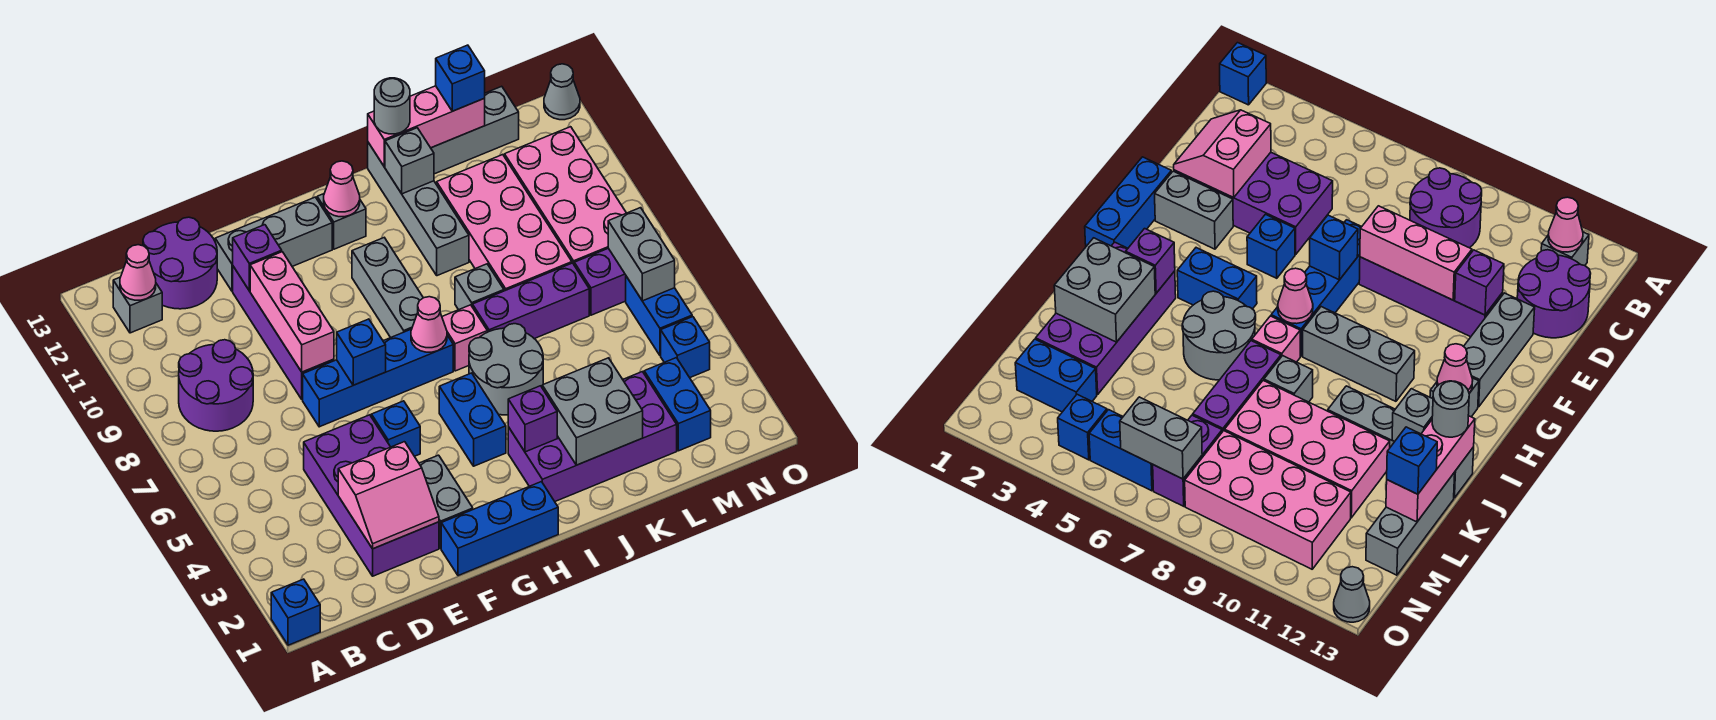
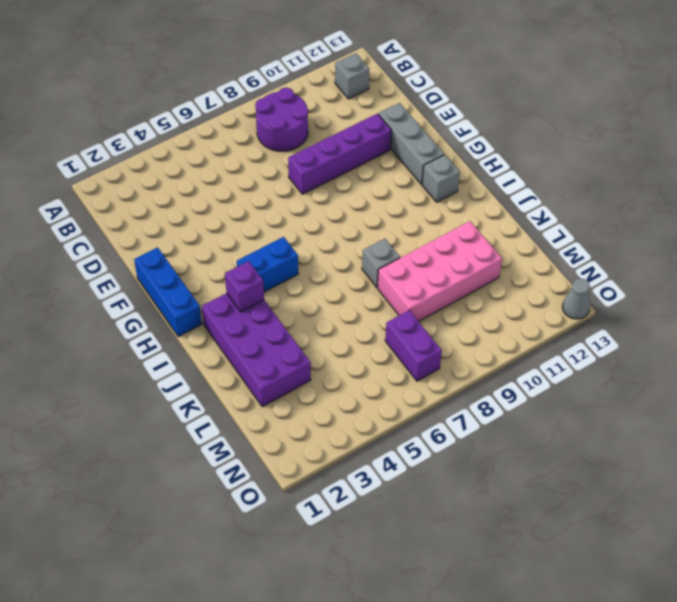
none -> blue 1x1 brick [271,579,320,645]
none -> purple 2x2 round brick [143,217,217,309]
none -> purple 2x4 brick [304,415,439,576]
none -> blue 1x4 brick [303,329,453,427]

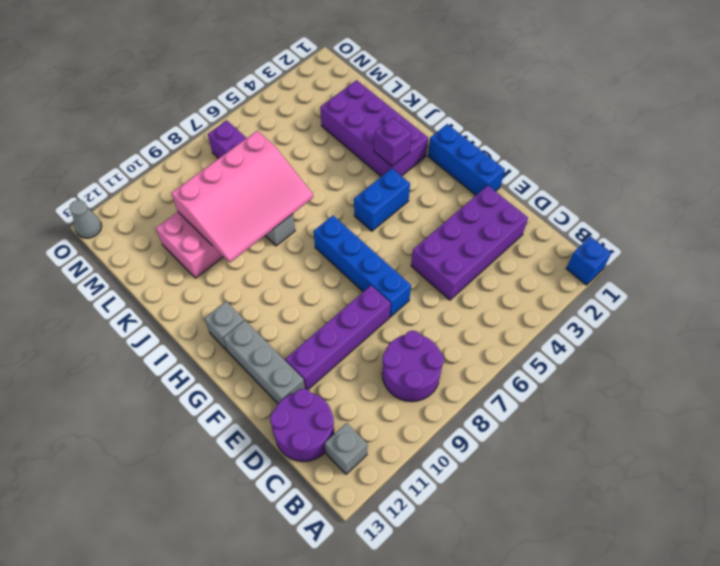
pink 3x4 slope [171,131,313,262] -> none
none -> grey 1x2 brick [419,455,473,548]
none -> blue 1x1 brick [371,401,420,456]
none -> grey 1x3 brick [352,238,423,338]
none -> grey 2x2 round brick [469,324,543,415]

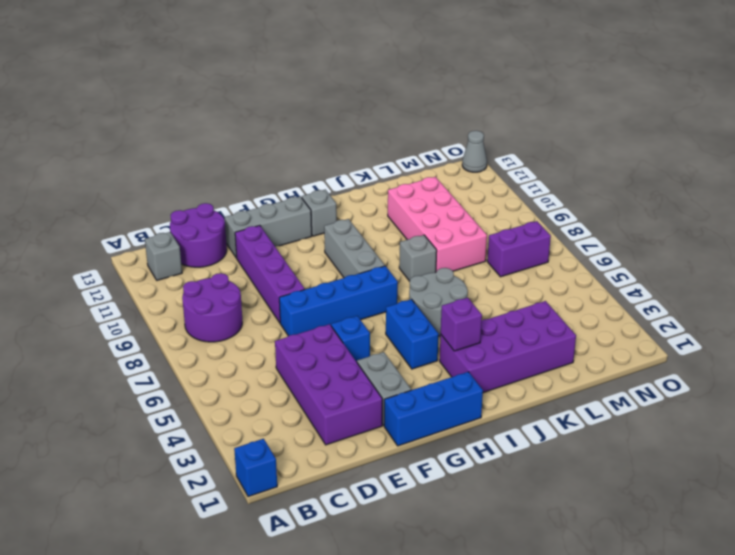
none -> pink 1x1 brick [442,305,487,371]
none -> purple 1x3 brick [472,263,589,339]
none -> grey 1x4 brick [368,143,469,276]
none -> grey 1x3 brick [431,86,519,174]

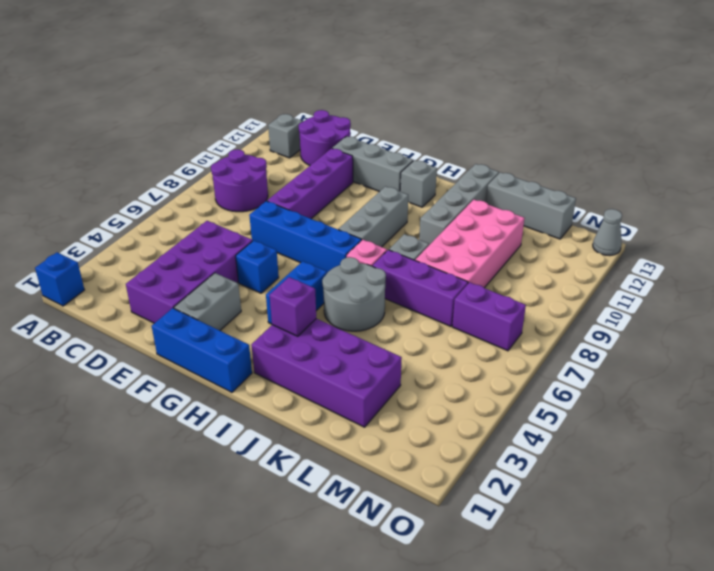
none -> blue 1x2 brick [644,358,711,451]
none -> pink 2x4 brick [505,127,626,264]
none -> blue 1x1 brick [661,317,710,378]
none -> blue 1x2 brick [626,276,692,355]

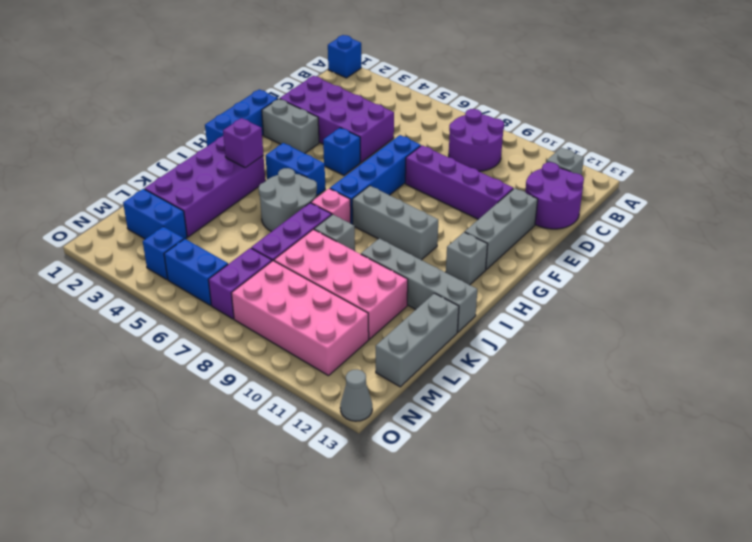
none -> pink 1x1 cone [120,245,156,300]
none -> pink 2x2 slope [338,442,439,549]
none -> pink 1x3 brick [250,252,334,372]
none -> purple 1x1 brick [233,225,282,291]

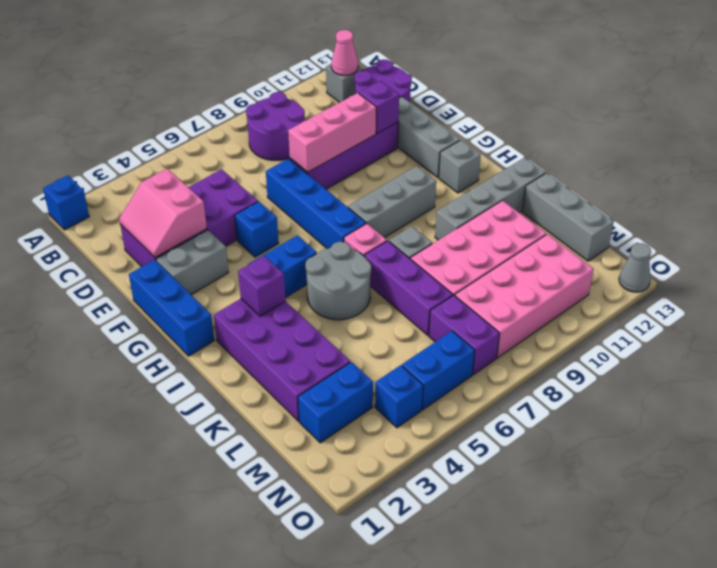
none -> blue 1x1 brick [337,319,386,385]
none -> pink 1x1 cone [411,297,447,352]
none -> pink 1x1 cone [324,161,360,217]
none -> grey 2x2 brick [542,358,643,465]

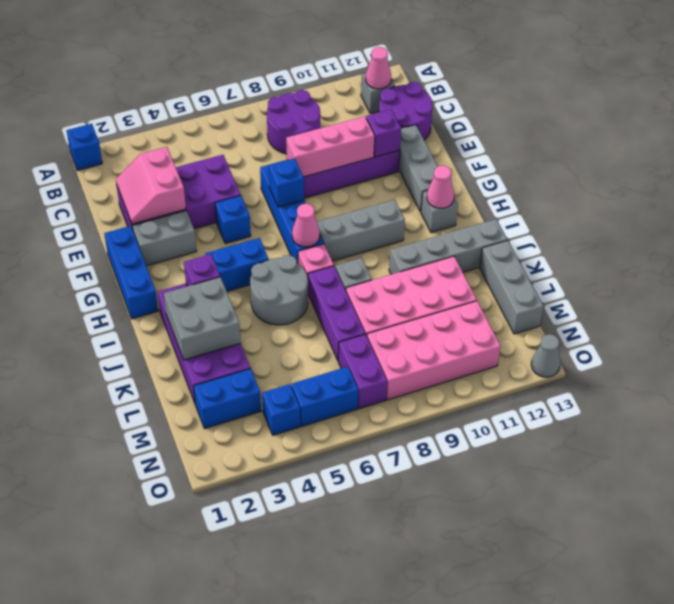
none -> grey 1x1 brick [385,128,434,194]
none -> pink 1x3 brick [368,86,485,167]
none -> grey 1x2 brick [608,208,675,301]
none -> grey 1x1 round brick [374,78,410,134]

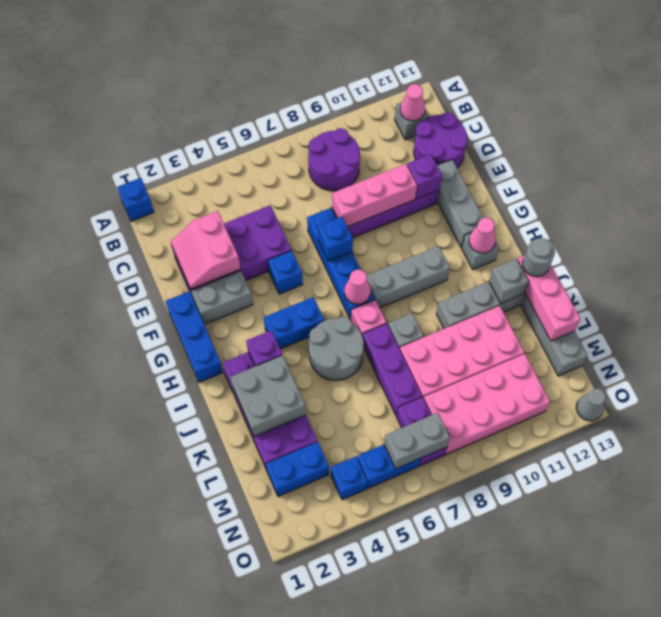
none -> blue 1x1 brick [436,45,485,111]

